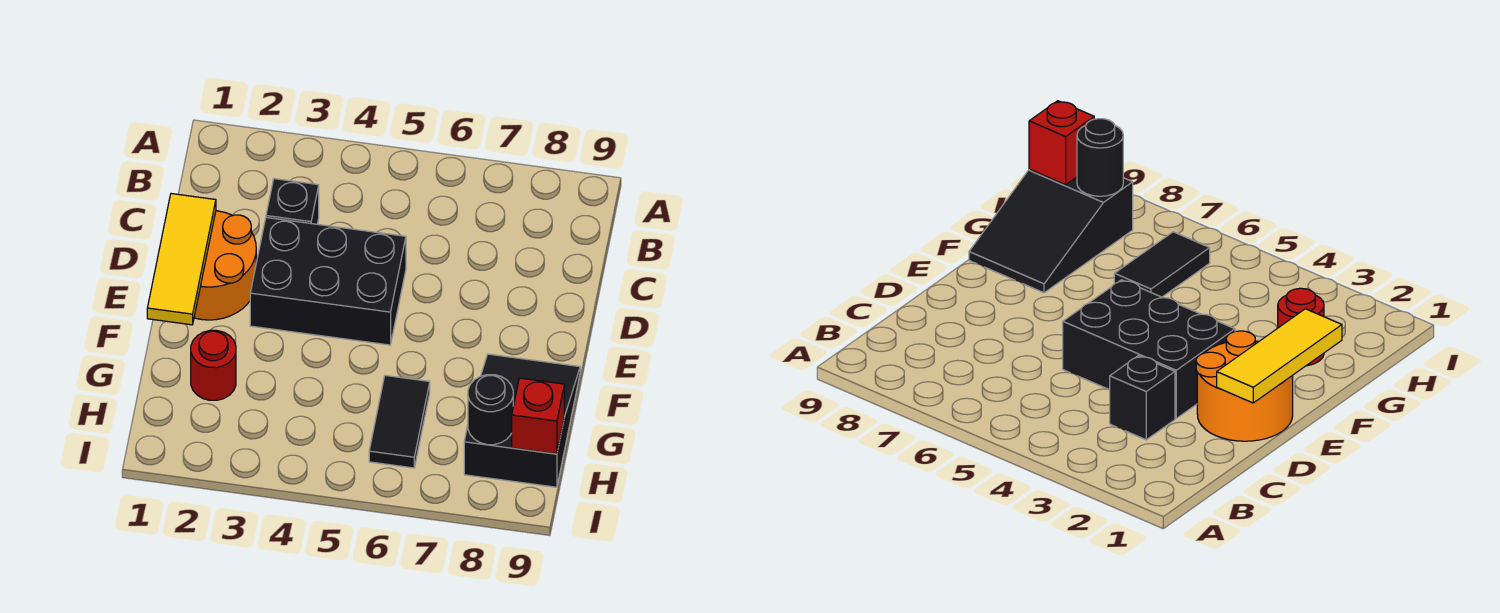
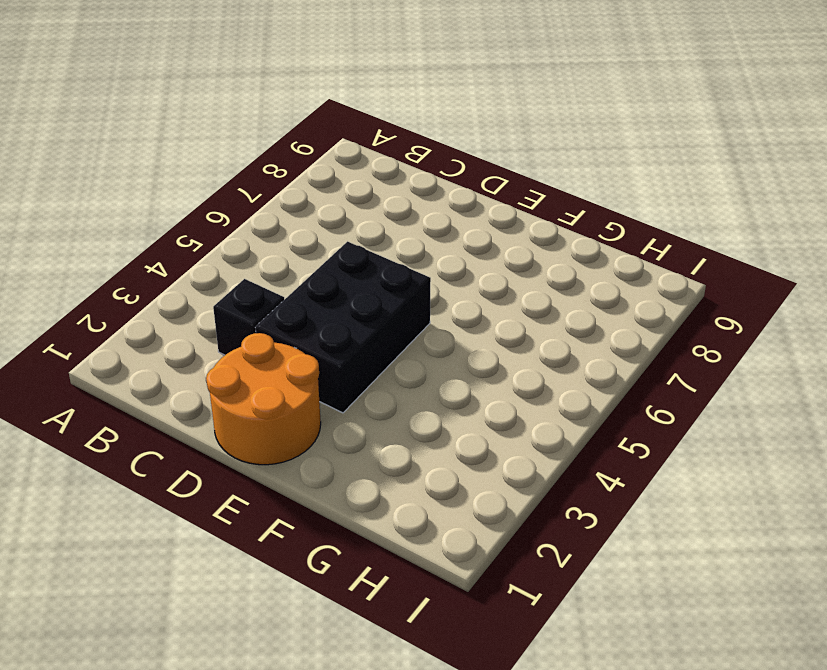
none -> black 2x3 slope [464,354,580,487]
none -> red 1x1 round brick [191,330,236,400]

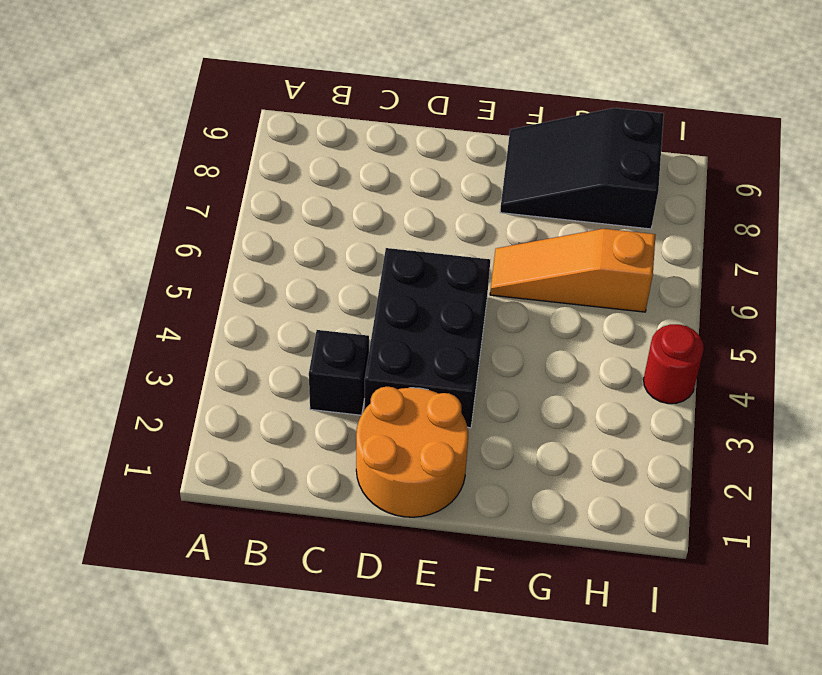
orange 1x3 slope [490,229,655,312] -> black 1x2 tile [369,375,430,468]
red 1x1 round brick [644,324,704,404] -> red 1x1 round brick moved to [191,330,236,400]
none -> yellow 1x3 tile [147,194,216,325]
none -> black 1x1 round brick [468,375,513,445]

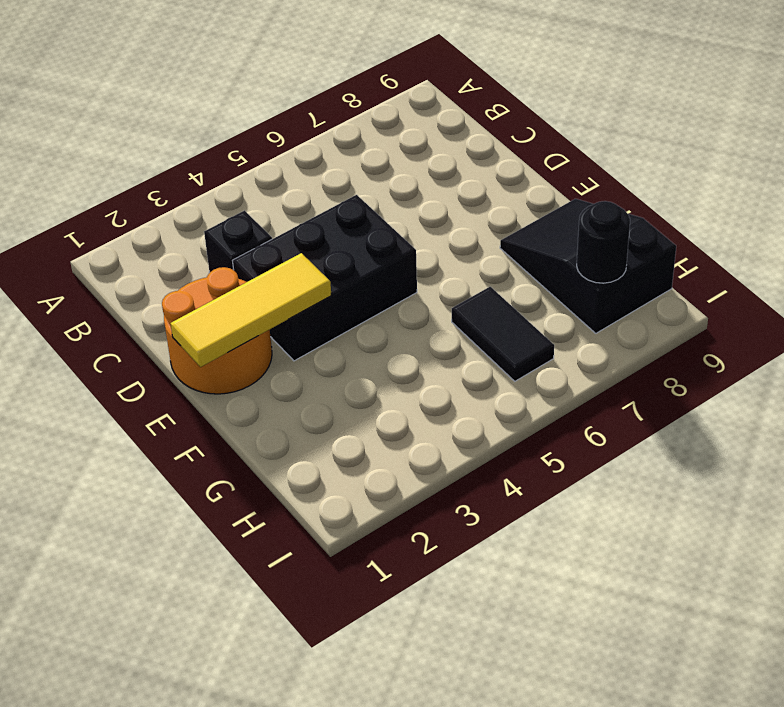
yellow 1x3 tile [170,253,331,367] -> yellow 1x3 tile turned to [147,194,216,325]
none -> red 1x1 round brick [191,330,236,400]
none -> red 1x1 brick [512,378,564,454]

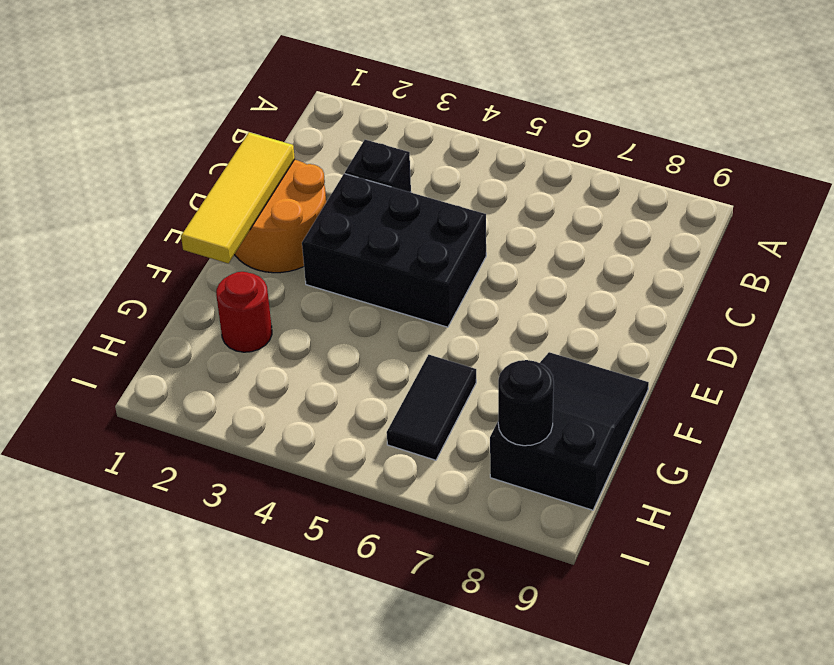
none -> red 1x1 brick [512,378,564,454]

